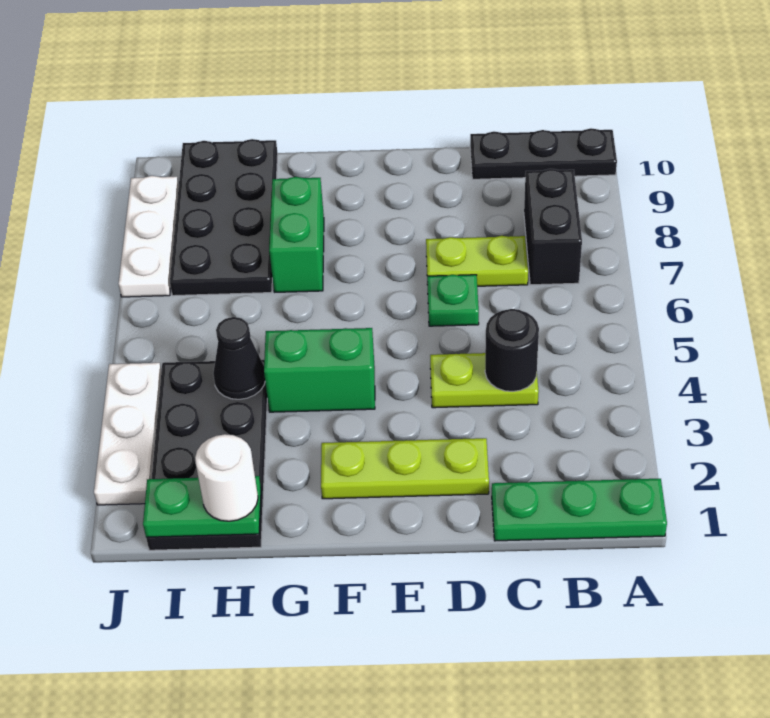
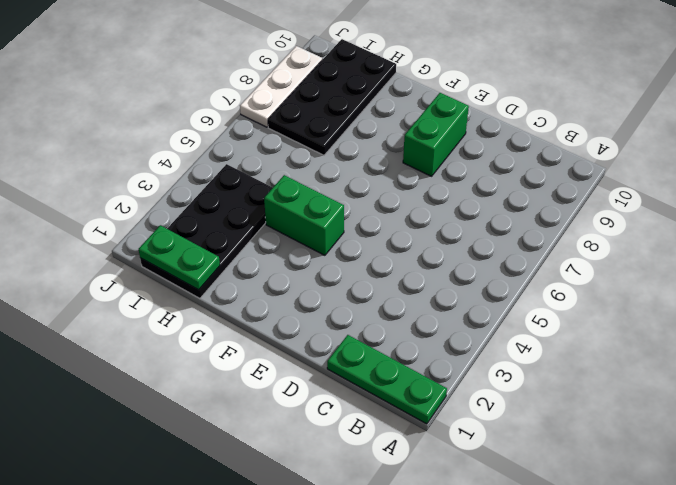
green 1x2 brick [403,93,469,176] -> green 1x2 brick moved to [269,177,324,292]
none -> black 1x3 plate [470,128,617,179]
none -> black 1x2 brick [524,169,582,285]
none -> lime 1x2 plate [430,353,539,408]

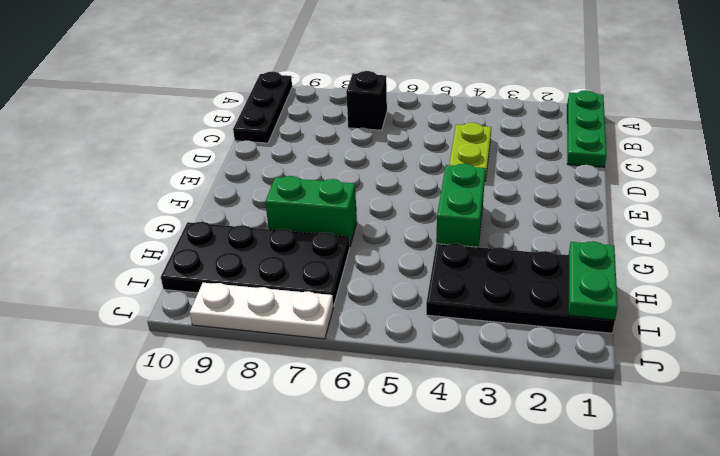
black 1x1 brick [346,71,387,130] -> black 1x2 brick [524,169,582,285]
none -> lime 1x2 plate [426,236,528,286]
none -> lime 1x3 plate [321,438,489,499]
none -> green 1x1 plate [427,275,479,326]

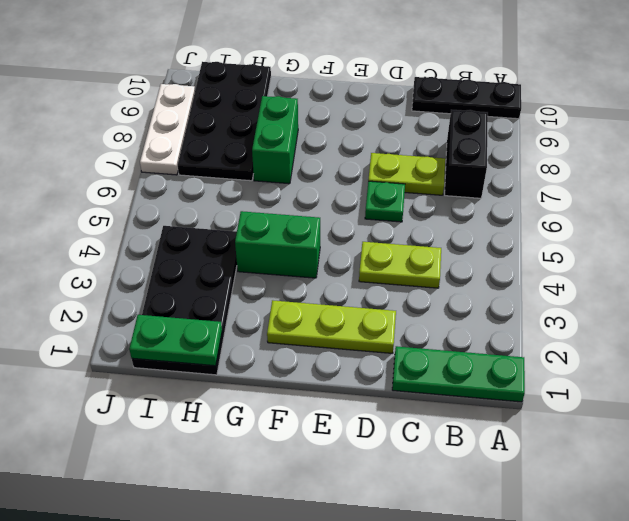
none -> white 1x3 plate [94,363,162,505]
none -> black 1x1 round brick [485,309,539,392]
none -> black 1x1 cone [213,317,265,399]

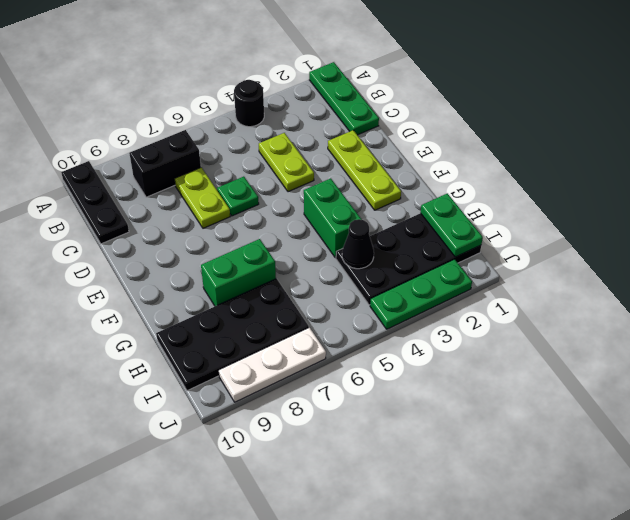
black 1x1 round brick [234,80,264,127] -> black 1x1 round brick moved to [485,309,539,392]
green 1x3 plate [370,259,472,329] -> white 1x3 plate [94,363,162,505]
none -> white 1x1 round brick [195,434,258,521]

